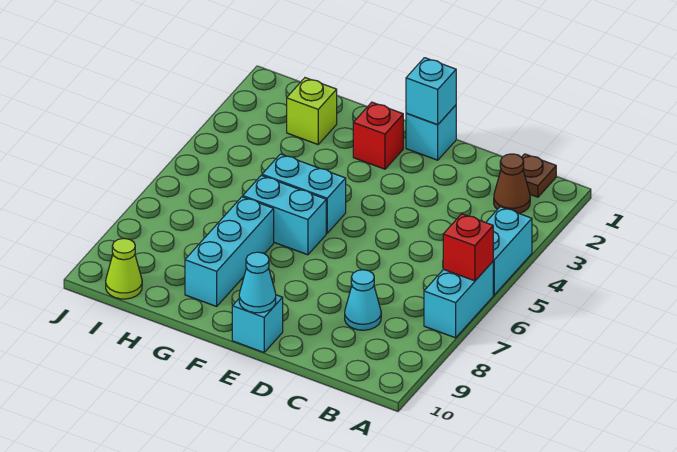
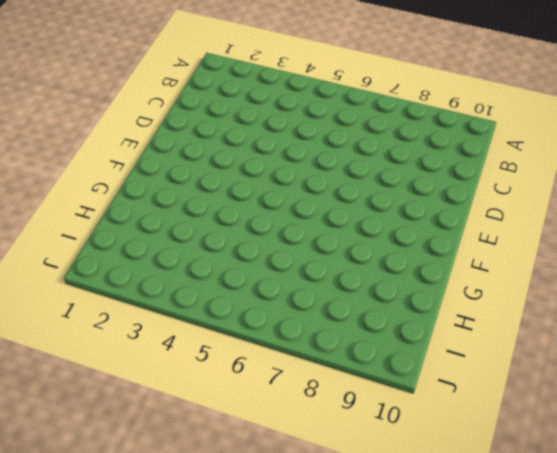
none -> cyan 1x2 brick [486,207,532,295]
none -> cyan 1x2 brick [424,262,493,338]
none -> brown 1x1 plate [522,154,556,197]

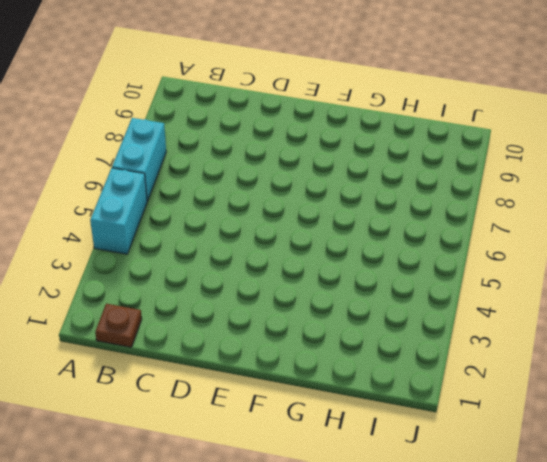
none -> brown 1x1 cone [494,154,530,214]
none -> cyan 1x1 cone [345,270,381,330]
none -> cyan 1x1 brick [406,105,456,160]

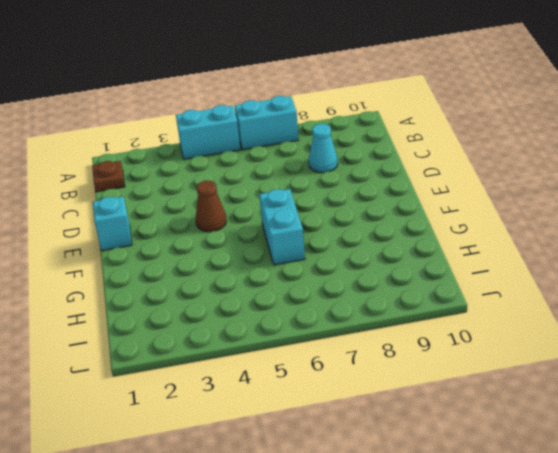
brown 1x1 cone [196,181,226,232] -> brown 1x1 cone moved to [494,154,530,214]
none -> cyan 1x1 brick [232,295,283,352]
none -> red 1x1 brick [353,102,403,169]
none -> cyan 1x2 brick [262,154,346,233]

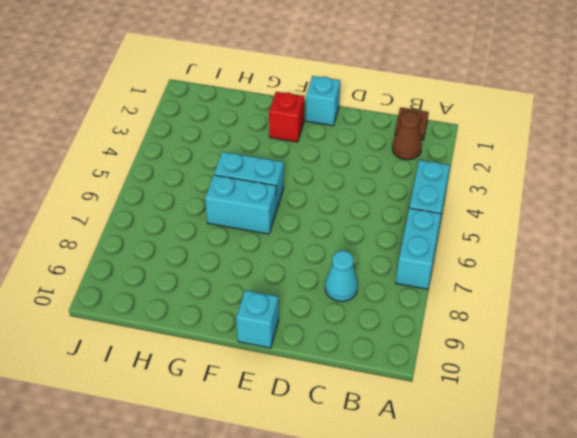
none -> cyan 1x3 brick [185,197,274,306]
none -> lime 1x1 brick [287,78,337,144]
none -> lime 1x1 cone [106,239,142,299]

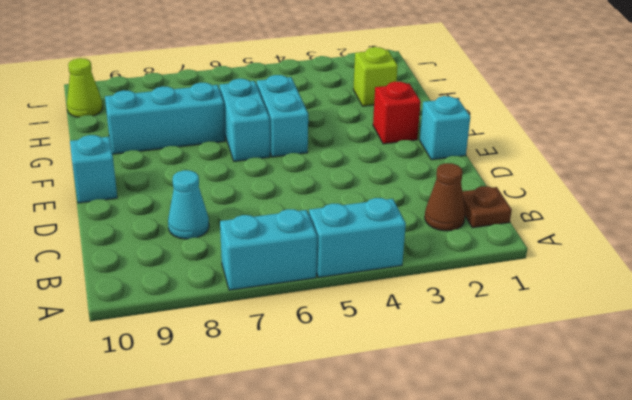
none -> red 1x1 brick [443,214,493,281]
none -> cyan 1x1 brick [406,58,456,125]
none -> cyan 1x1 cone [239,252,276,313]

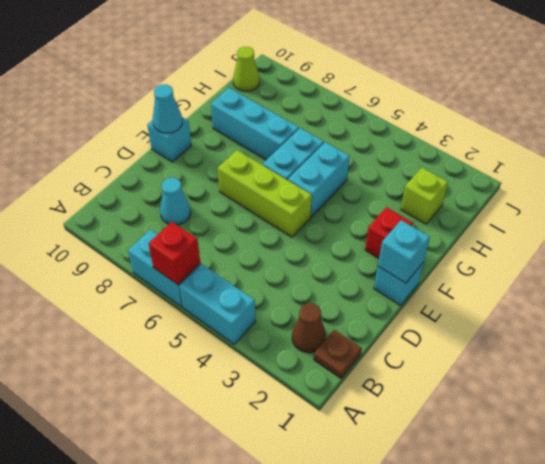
lime 1x3 brick [218,150,312,237] -> none

